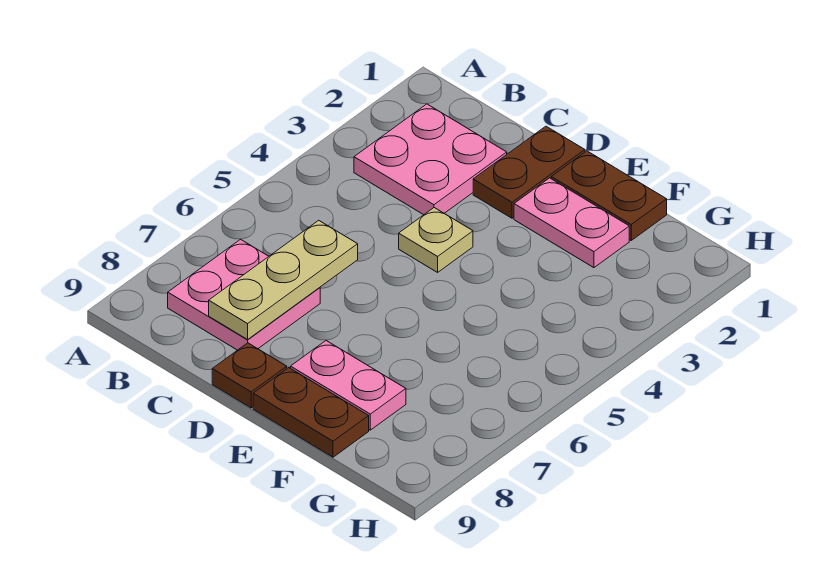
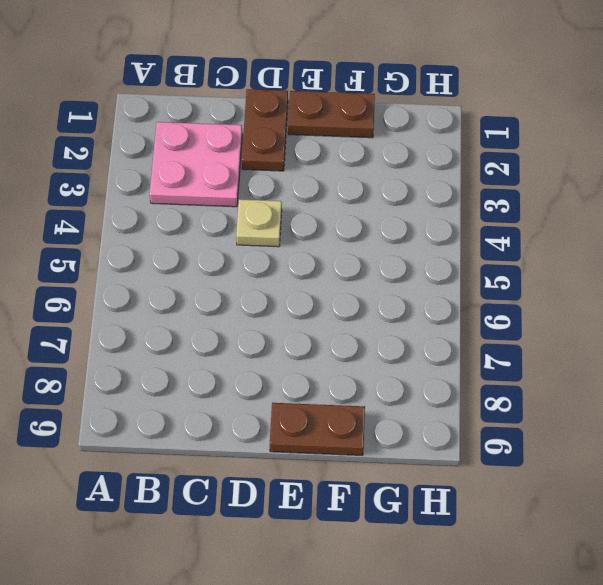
none -> pink 2x2 plate [168,239,320,350]
none -> brown 1x1 plate [212,343,287,408]

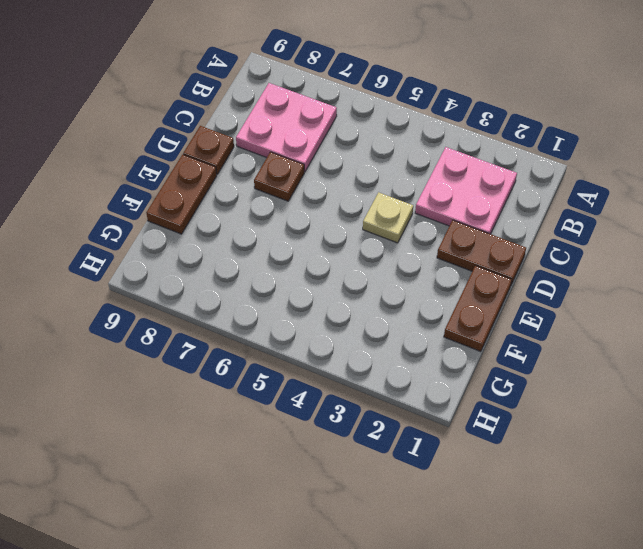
brown 1x1 plate [254,152,304,201] -> none
none -> pink 1x2 plate [514,178,629,268]
none -> pink 1x2 plate [291,341,406,430]

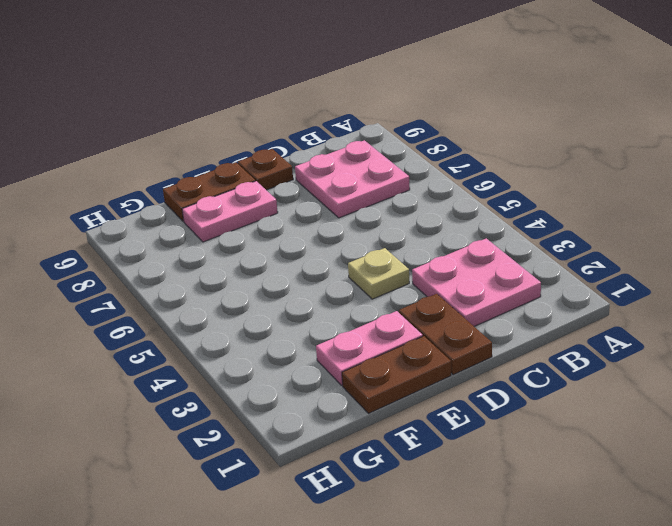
none -> tan 1x3 plate [209,220,358,339]

